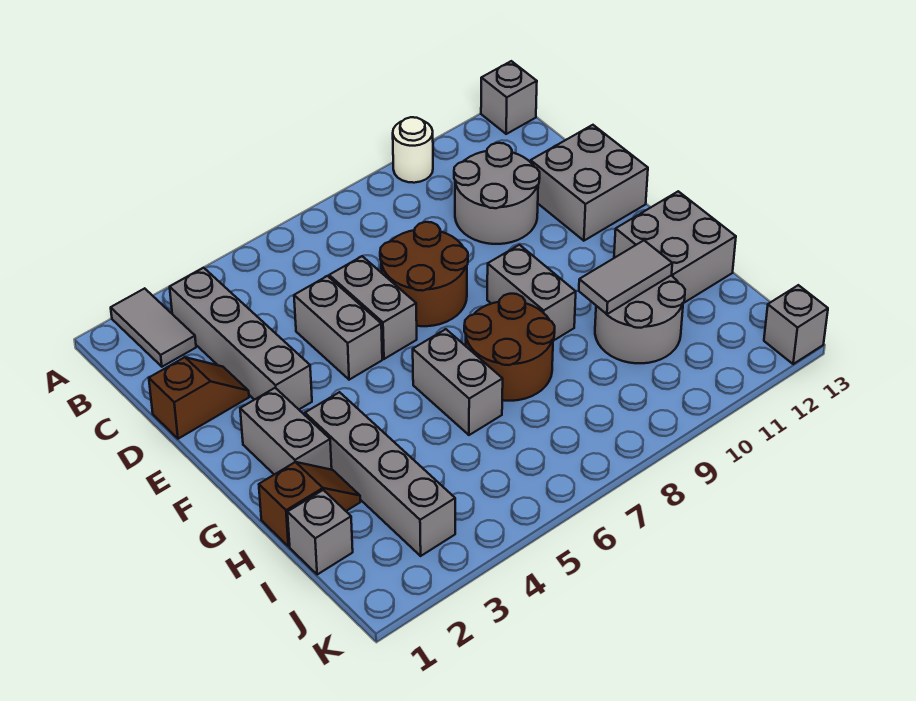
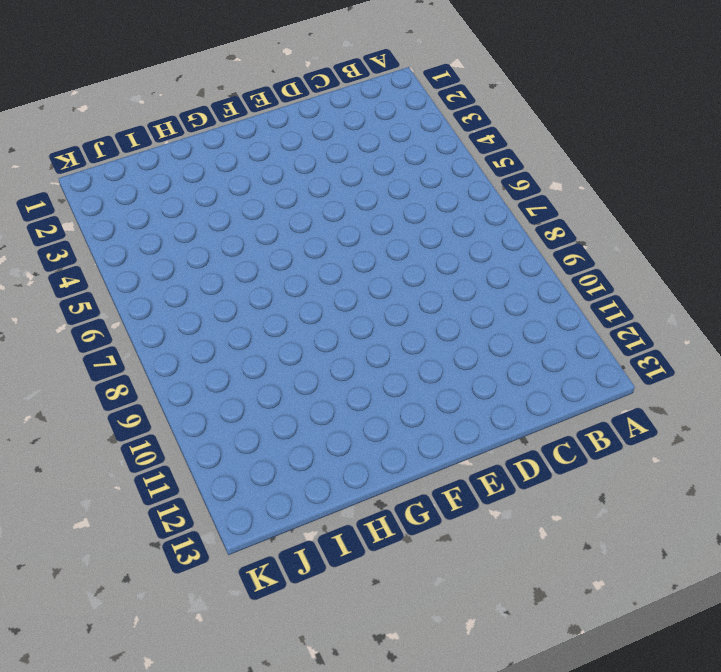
none -> grey 1x2 tile [111,288,196,367]
none -> white 1x1 round brick [393,117,433,183]
none -> grey 1x1 brick [481,61,537,134]

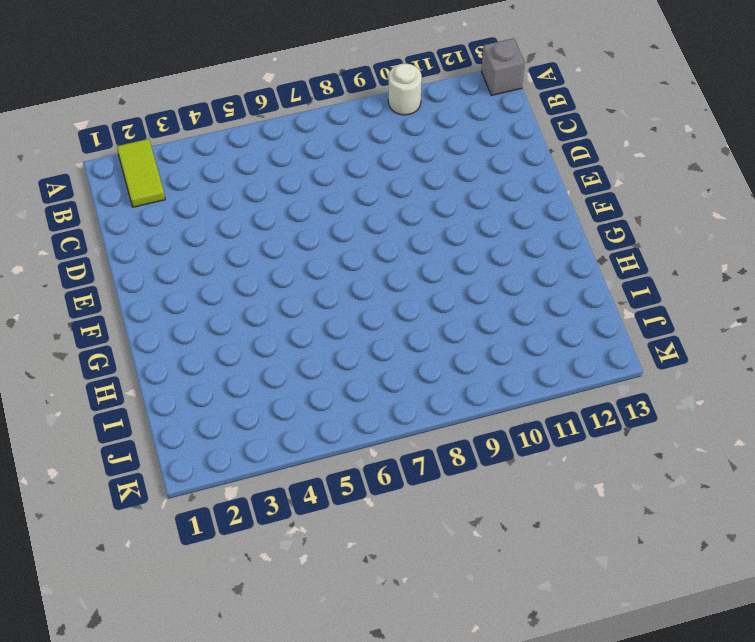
lime 1x2 tile [117,139,165,207] -> grey 1x2 tile [111,288,196,367]
none -> grey 1x4 brick [170,268,312,409]
none -> grey 2x2 round brick [454,143,540,244]
none -> brown 1x2 slope [149,357,249,439]

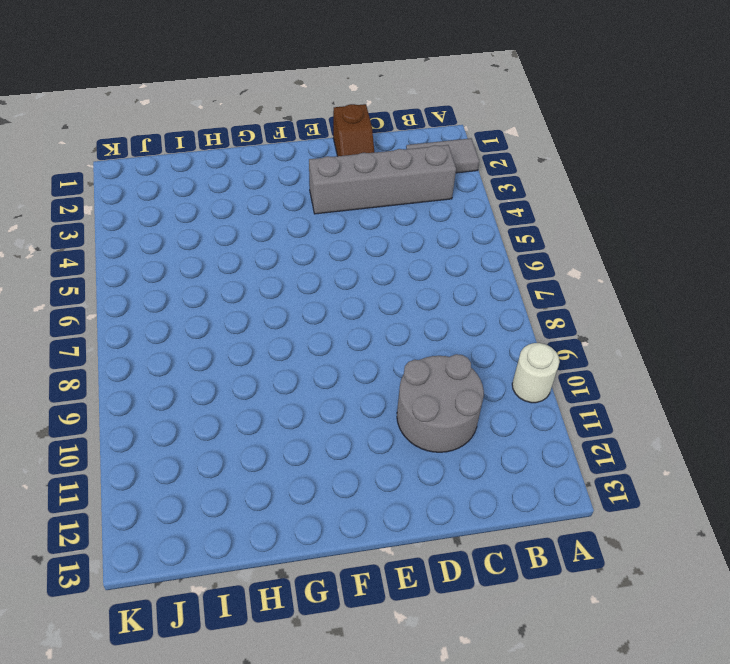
none -> grey 1x1 brick [481,61,537,134]
none -> grey 1x2 brick [294,276,382,380]
none -> grey 1x2 brick [329,256,417,359]

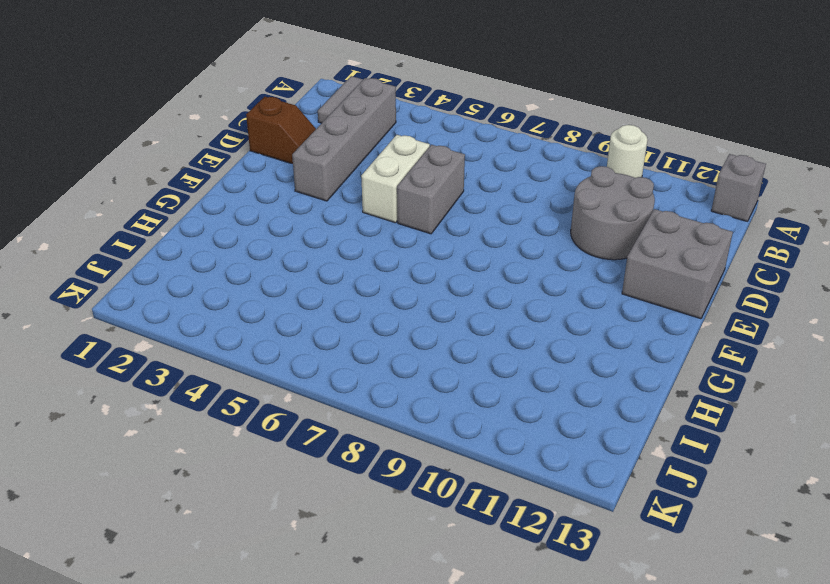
white 1x2 brick [361,135,430,223] -> grey 1x2 brick [294,276,382,380]
none -> brown 2x2 round brick [380,222,468,326]
none -> grey 1x2 brick [240,388,332,475]
none -> grey 1x2 brick [487,245,576,341]

